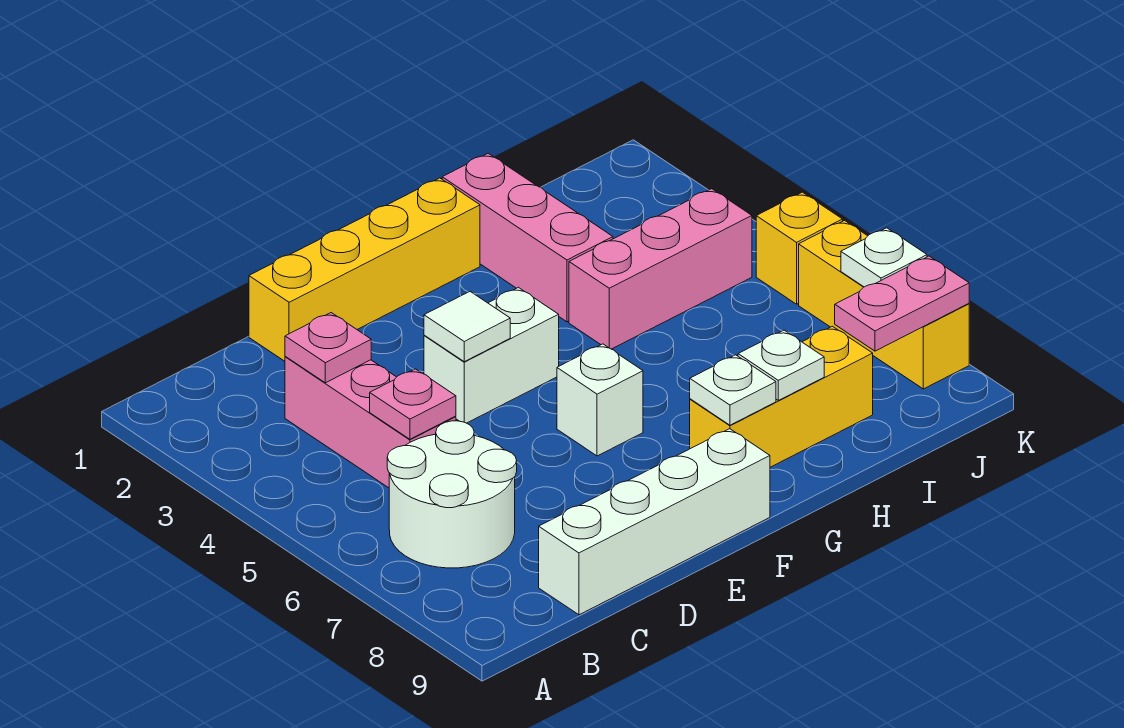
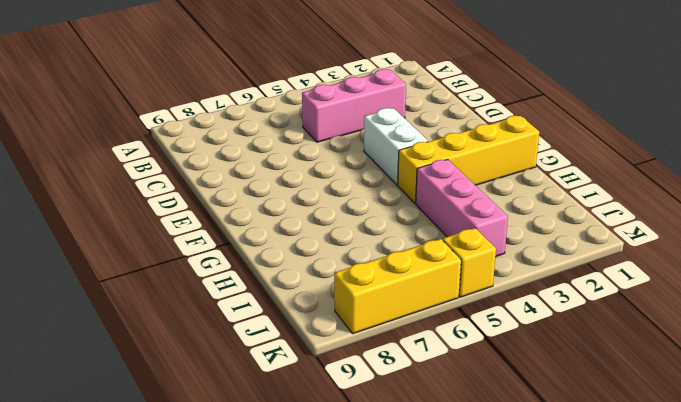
yellow 1x4 brick [398,116,539,204] -> yellow 1x4 brick turned to [249,178,480,361]
none -> white 2x2 round brick [387,421,517,568]
none -> white 1x4 brick [539,429,770,615]
none -> white 1x1 brick [557,344,643,456]

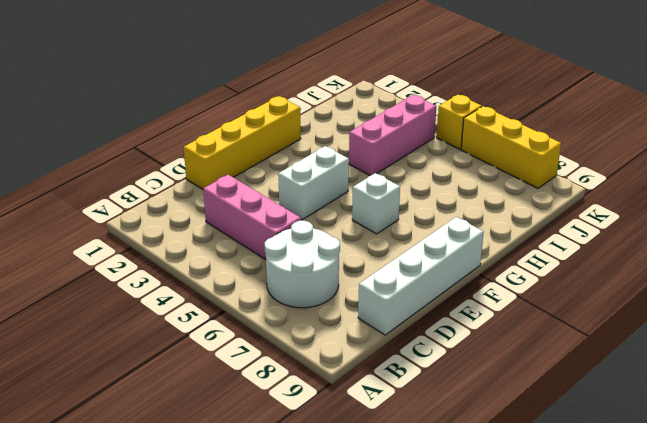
none -> yellow 1x3 brick [690,326,873,467]
none -> pink 1x3 brick [442,153,613,322]
none -> pink 1x1 plate [285,313,371,383]

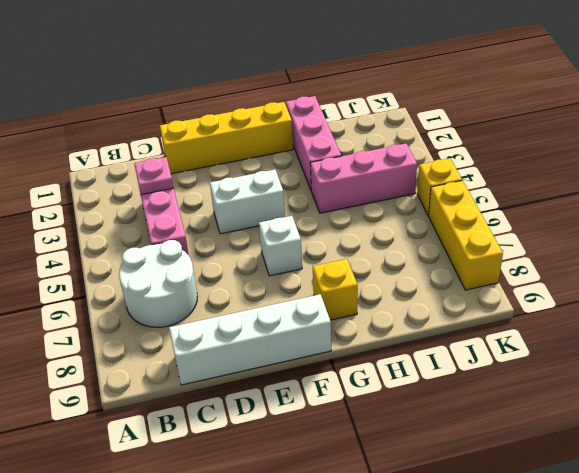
yellow 1x1 brick [313,259,358,320] -> yellow 1x3 brick [690,326,873,467]
none -> pink 1x1 plate [370,369,456,439]
none -> white 1x1 tile [424,292,510,362]
none -> white 1x1 plate [690,355,776,425]

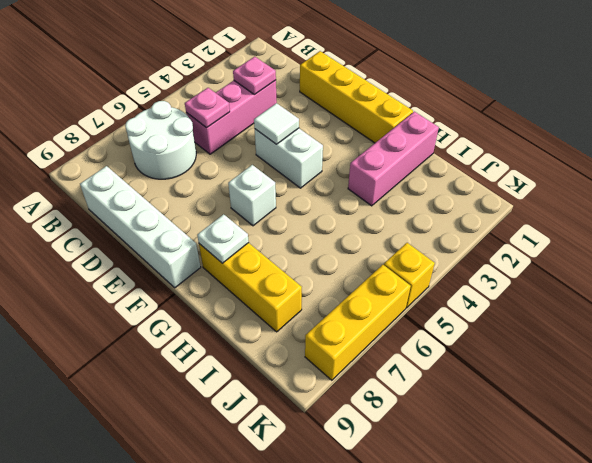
none -> pink 1x3 brick [569,189,752,349]
none -> white 1x1 plate [738,330,824,400]
none -> pink 1x2 plate [835,256,969,351]

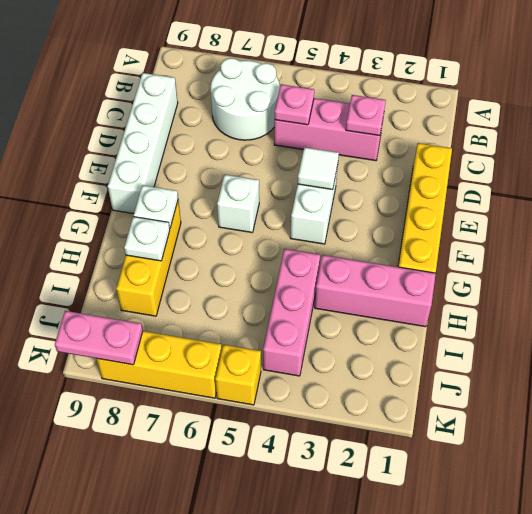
pink 1x2 plate [55,311,143,365] -> pink 1x2 plate turned to [835,256,969,351]
none -> white 1x1 plate [841,228,927,287]

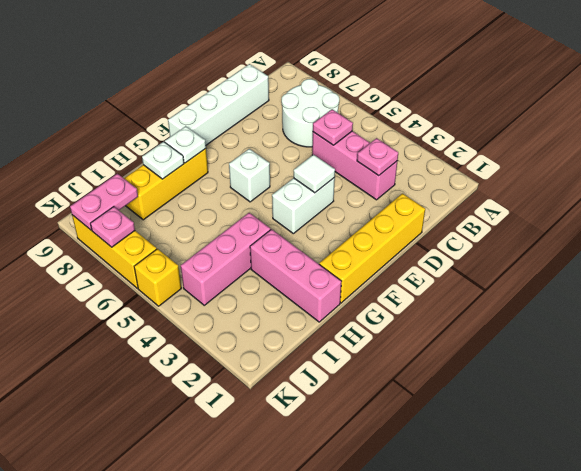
pink 1x1 plate [90,207,135,247] -> white 1x1 plate [841,228,927,287]

